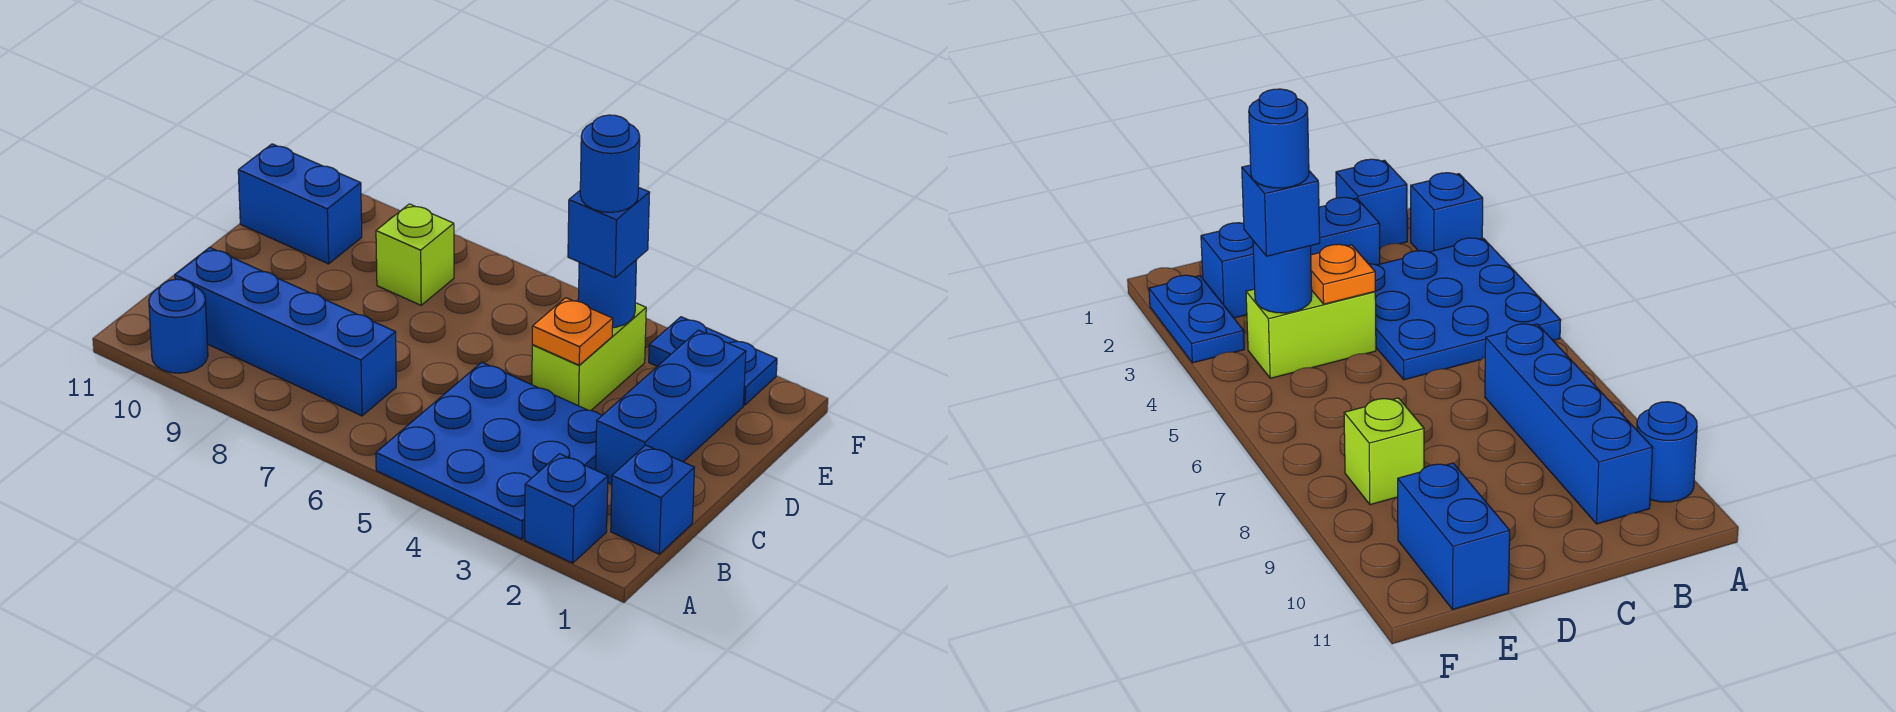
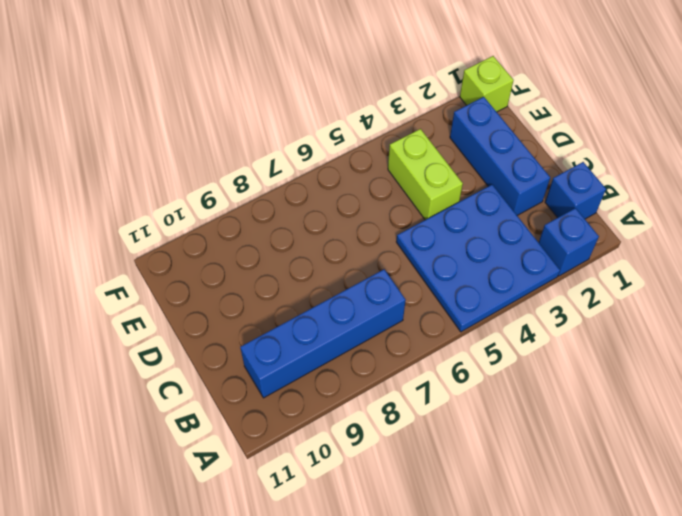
lime 1x1 brick [460,56,514,112] -> lime 1x1 brick moved to [376,204,454,305]
none -> blue 1x1 round brick [149,279,208,373]
none -> blue 1x2 brick [238,144,362,264]
none -> blue 1x2 plate [649,317,777,405]

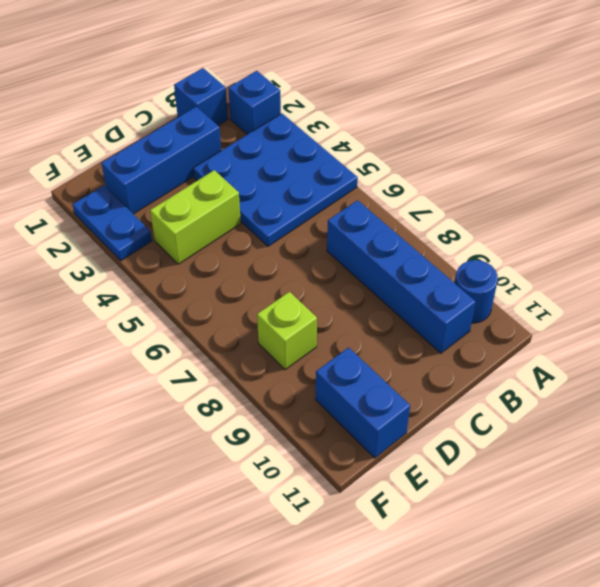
none -> orange 1x1 plate [532,298,613,365]
none -> blue 1x1 round brick [578,260,637,328]
none -> blue 1x1 brick [568,187,650,278]

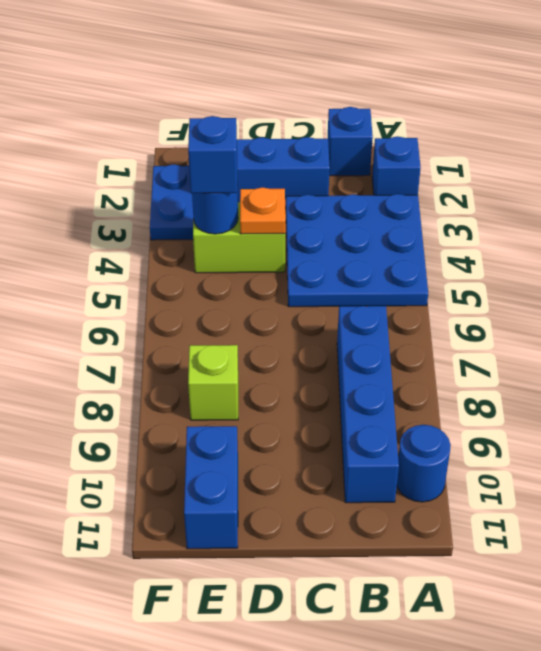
none -> blue 1x1 round brick [580,115,640,212]

